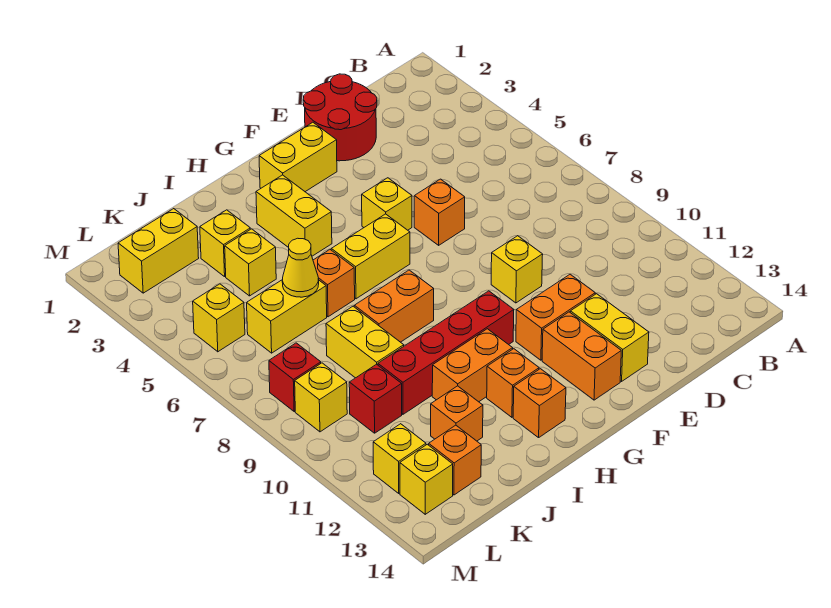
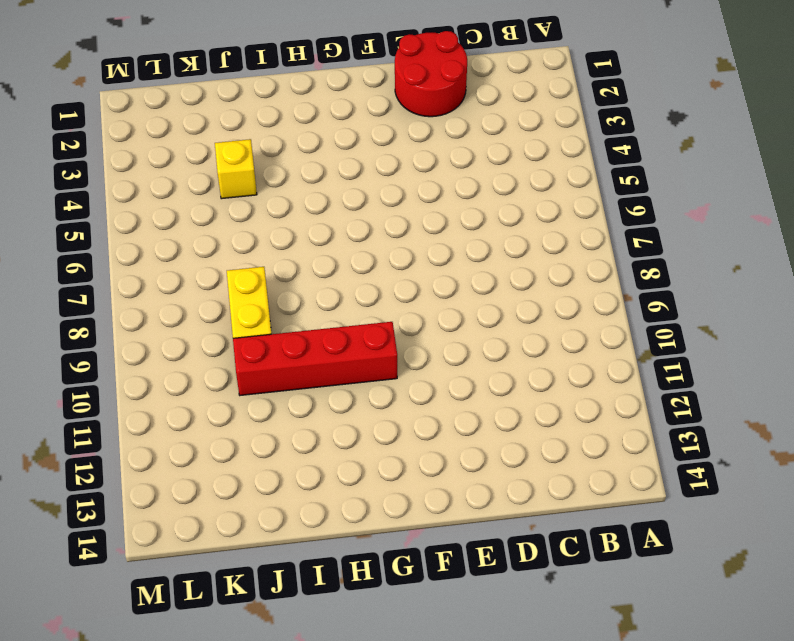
none -> orange 1x1 brick [414,179,465,245]
none -> yellow 1x1 brick [491,236,543,303]
none -> orange 1x2 brick [516,274,595,360]
none -> yellow 1x2 brick [570,294,649,381]

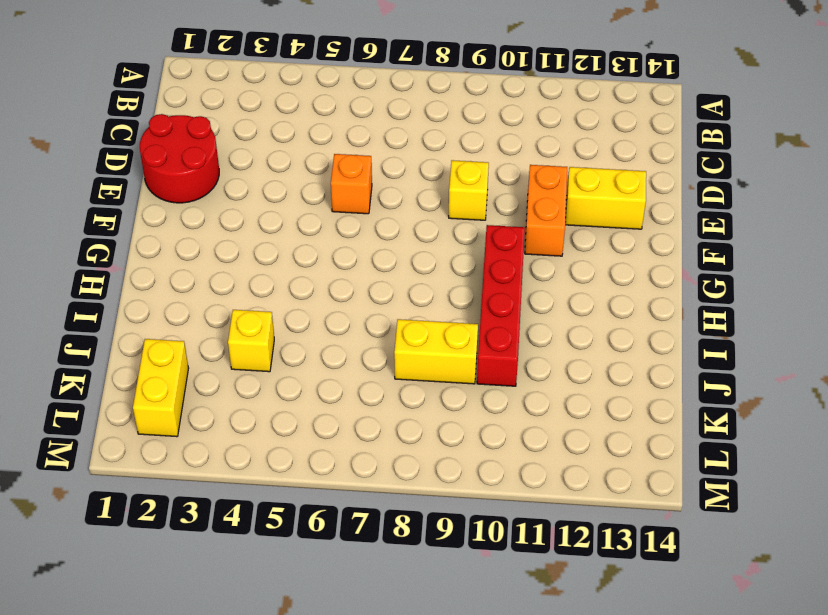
none -> yellow 1x2 brick [259,122,337,192]
none -> yellow 1x1 brick [362,178,412,230]
none -> orange 1x2 brick [542,312,621,400]
none -> yellow 1x2 brick [331,214,410,299]

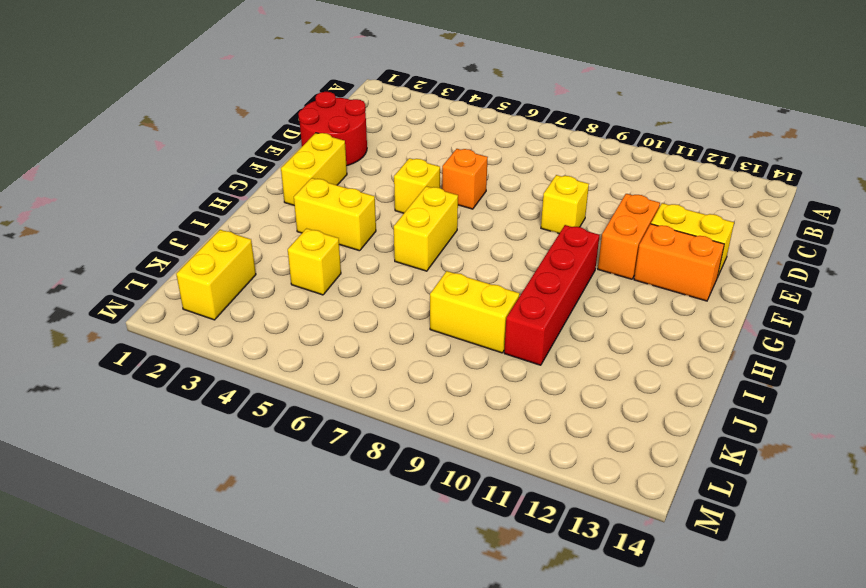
none -> orange 1x2 brick [354,270,434,342]
none -> orange 1x2 brick [432,329,513,402]
none -> orange 1x1 brick [487,349,539,417]
none -> orange 1x1 brick [513,369,566,438]

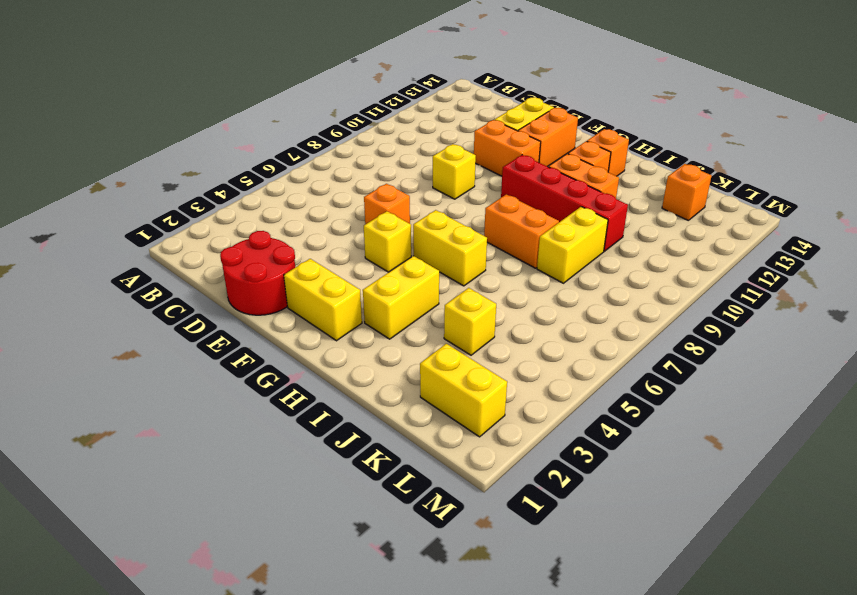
none -> orange 1x1 brick [313,250,355,317]
none -> yellow 1x1 brick [200,210,250,277]
none -> yellow 1x2 brick [247,280,327,353]
none -> orange 1x1 brick [431,386,483,441]

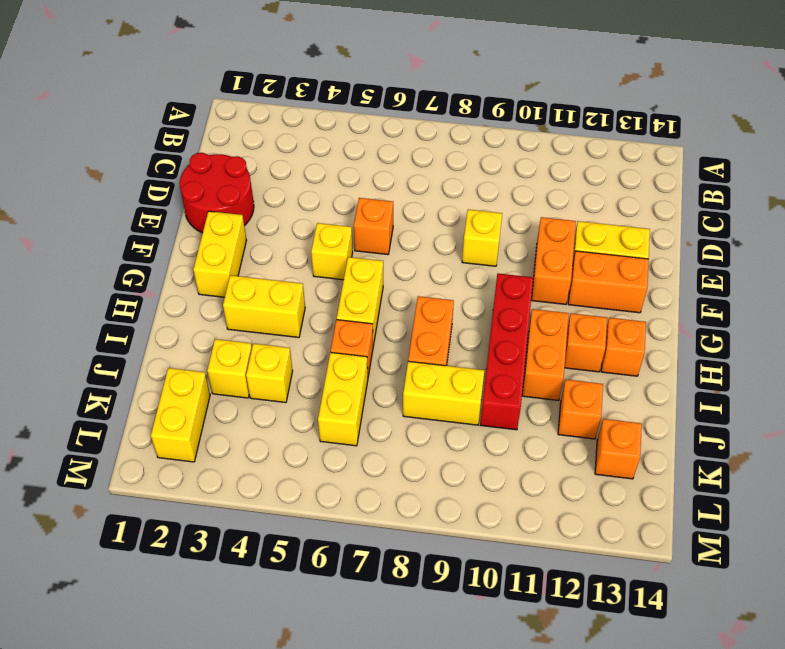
none -> red 1x1 brick [349,364,402,433]
none -> yellow 1x1 brick [193,284,245,352]
none -> red 1x1 brick [269,343,321,411]
none -> yellow 1x1 brick [295,363,347,432]

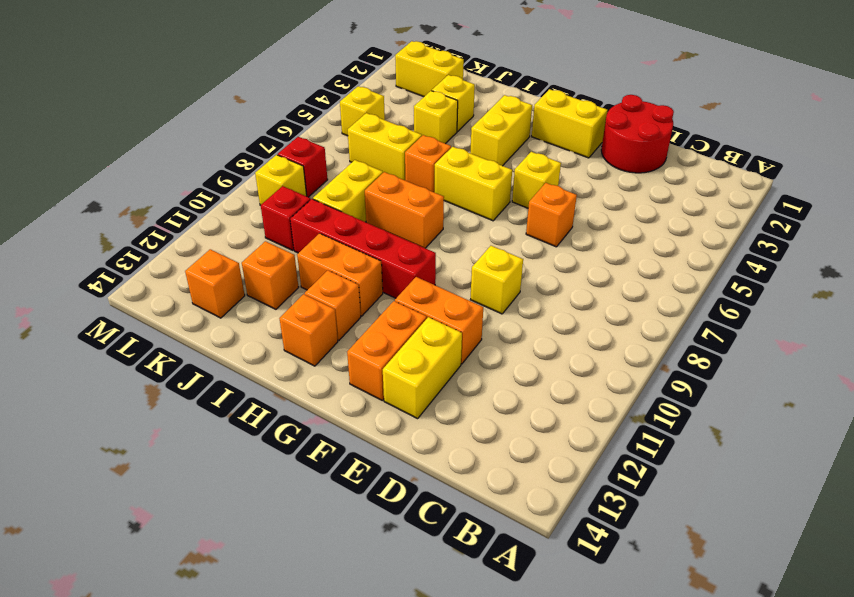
none -> yellow 1x1 brick [373,424,426,493]
none -> yellow 1x1 brick [400,444,453,514]
none -> yellow 1x1 cone [282,238,319,297]

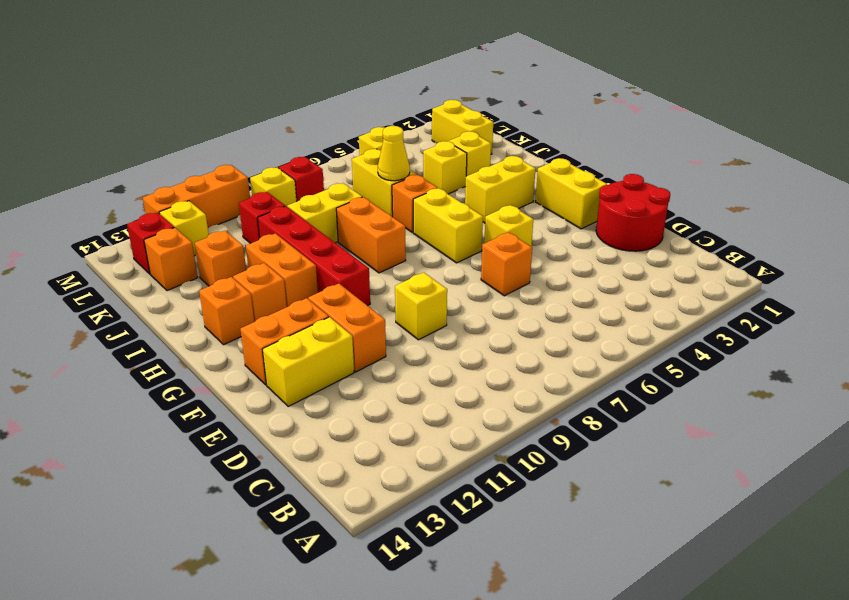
red 1x1 brick [127,213,174,274] -> yellow 1x1 brick [400,444,453,514]
orange 1x3 brick [143,165,250,228] -> none

